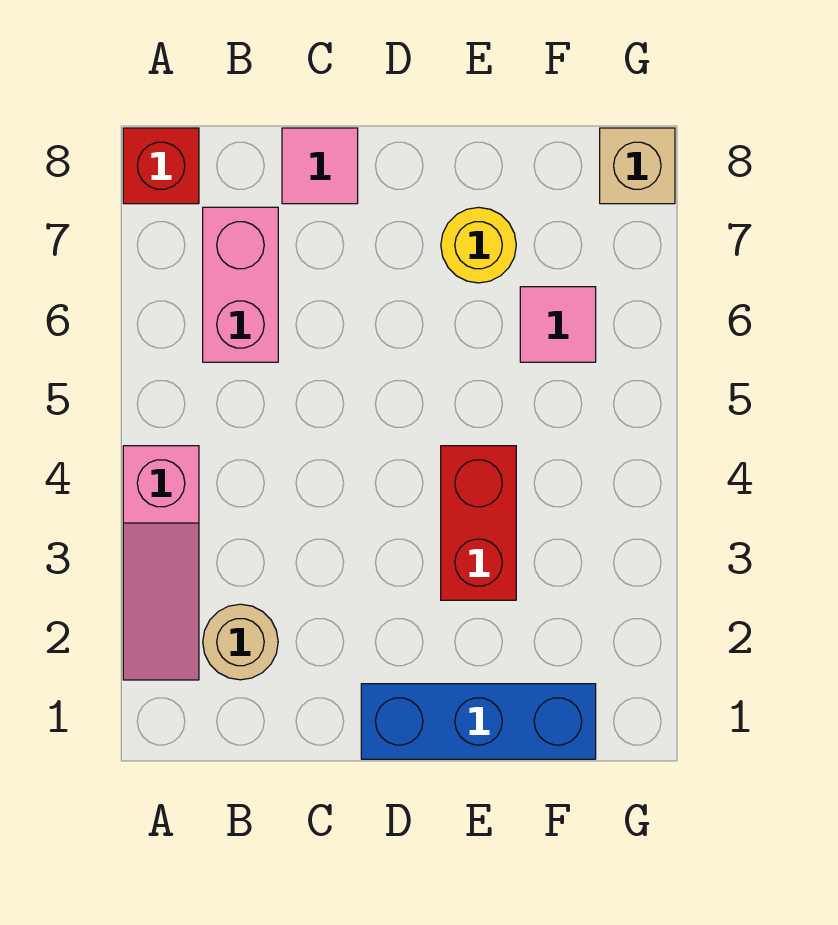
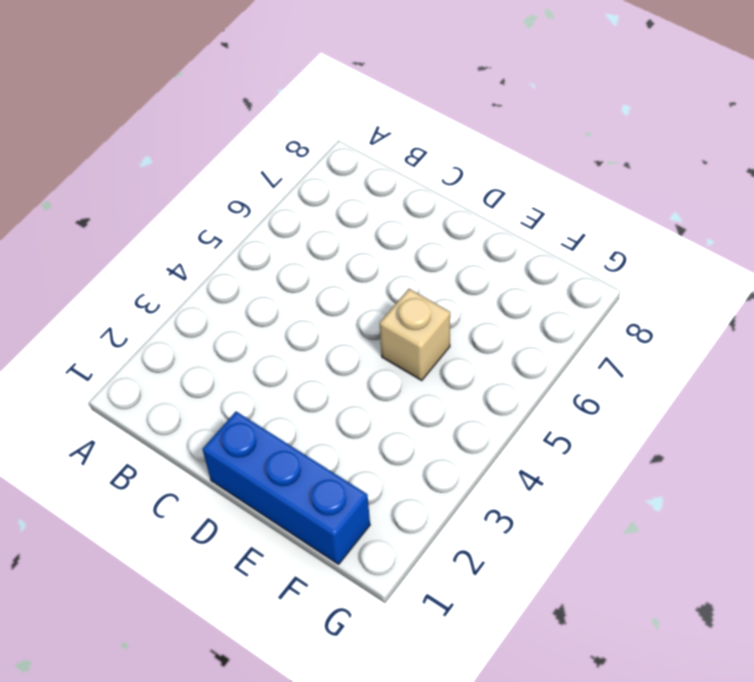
tan 1x1 brick [380,289,450,380] -> tan 1x1 brick moved to [600,128,675,204]
none -> pink 1x3 slope [123,446,199,680]
none -> red 1x1 brick [123,128,199,204]

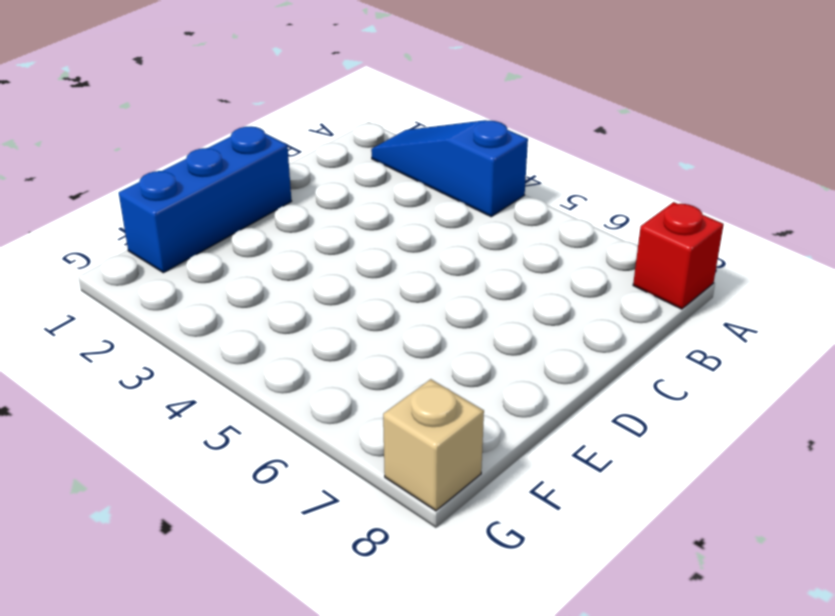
blue 1x3 slope [371,120,528,217] -> pink 1x3 slope [123,446,199,680]
none -> tan 1x1 round brick [203,604,278,680]
none -> pink 1x2 brick [203,207,278,362]

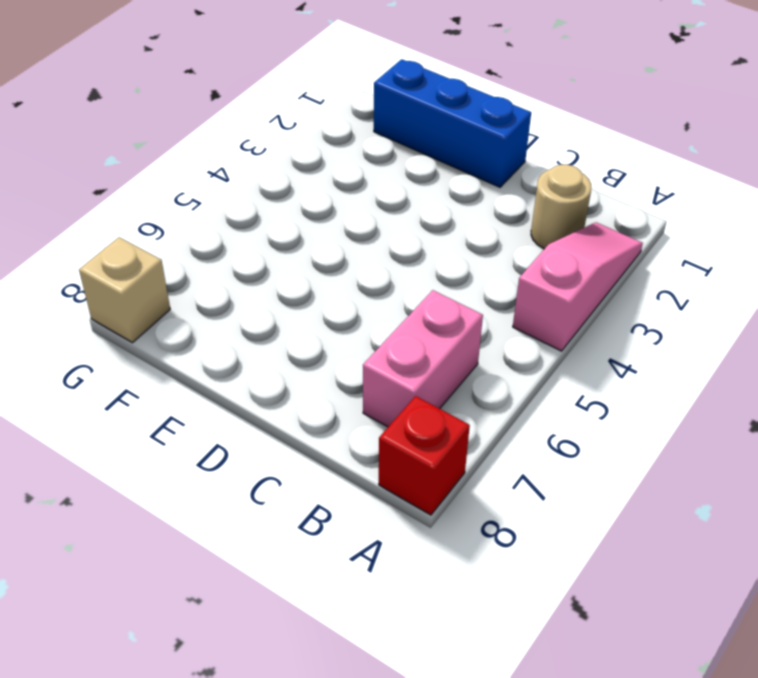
none -> pink 1x1 tile [282,128,358,204]
none -> red 1x2 brick [441,446,516,600]

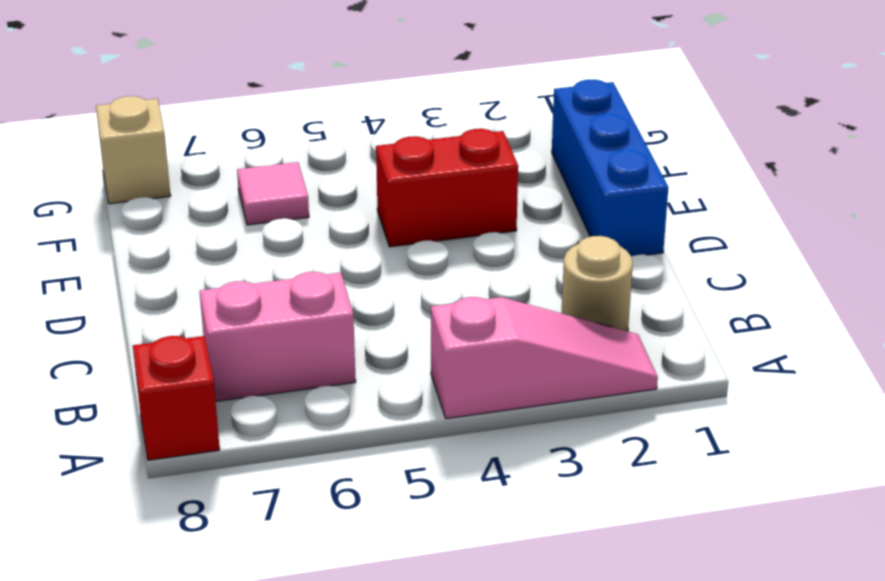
none -> pink 1x1 tile [282,128,358,204]
none -> yellow 1x1 round brick [441,207,516,283]

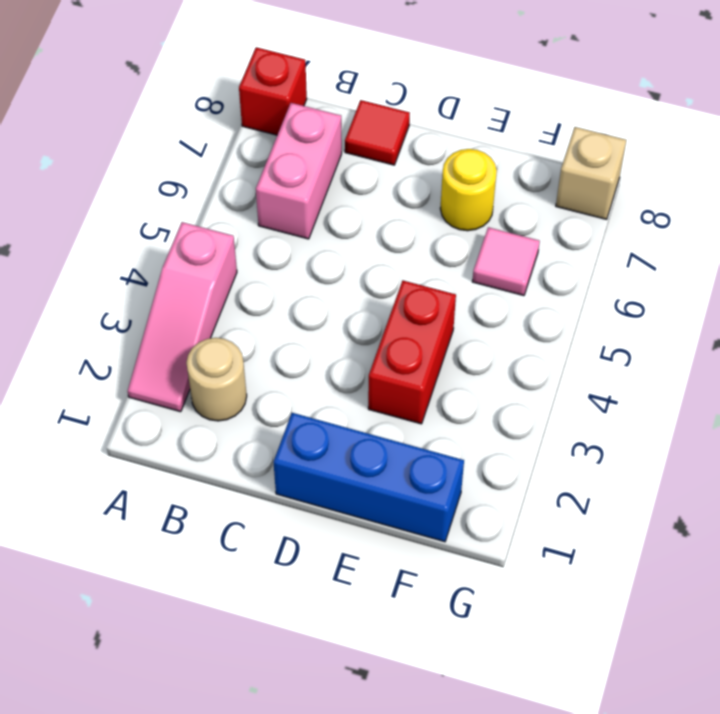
red 1x1 tile [345,100,410,165] -> pink 1x1 tile [282,128,358,204]

